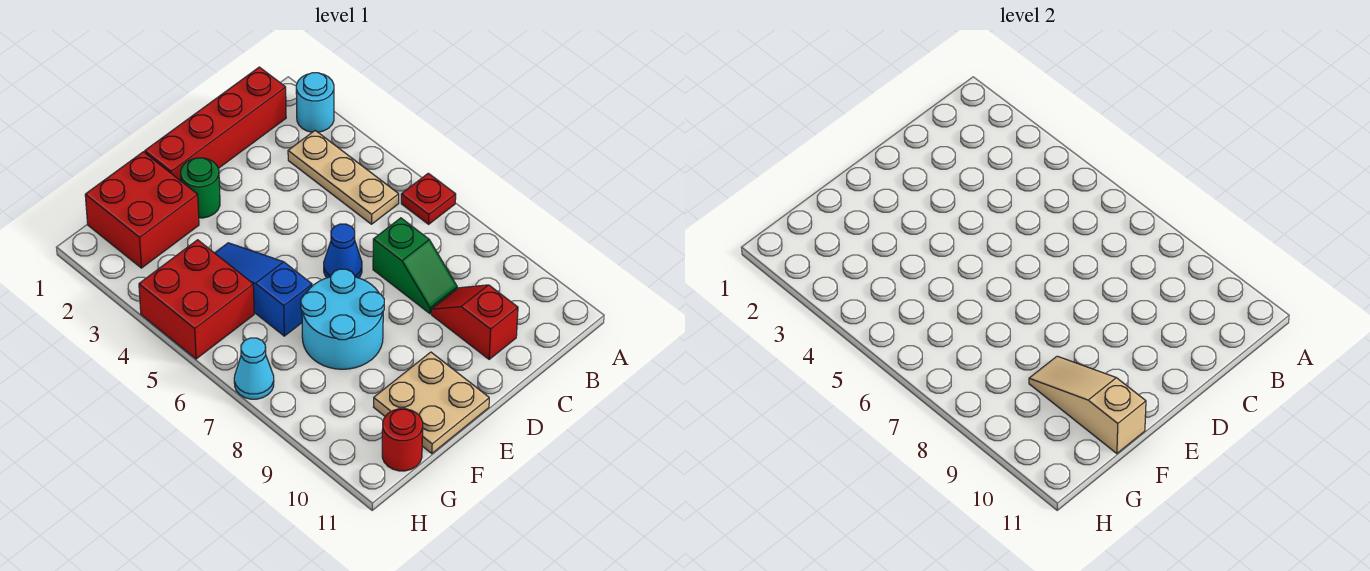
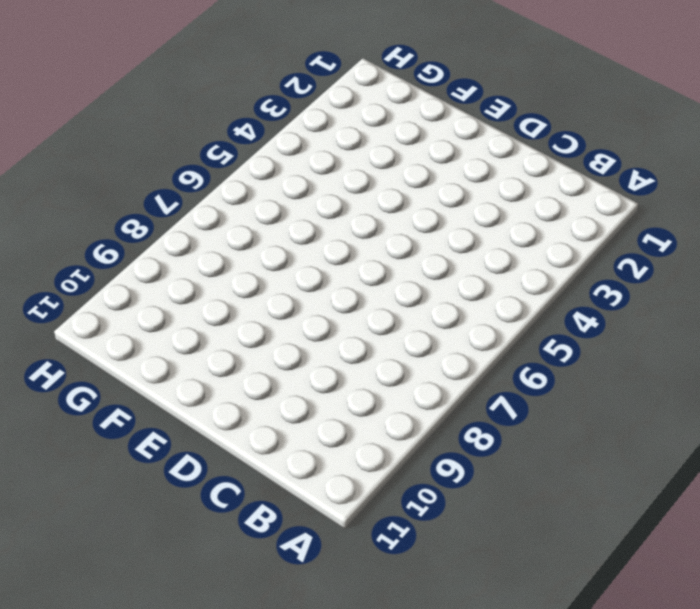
none -> cyan 1x1 round brick [296,73,334,132]
none -> red 1x1 plate [401,173,456,224]
none -> red 1x4 brick [145,67,286,181]

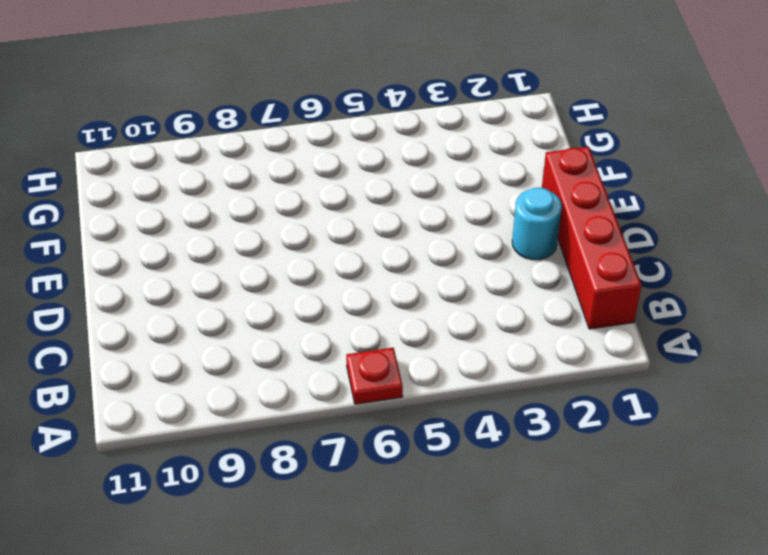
cyan 1x1 round brick [512,188,562,260] -> cyan 1x1 round brick moved to [296,73,334,132]
none -> tan 1x3 plate [288,131,399,224]
none -> green 1x2 slope [373,218,457,314]
none -> red 1x2 slope [431,285,518,359]

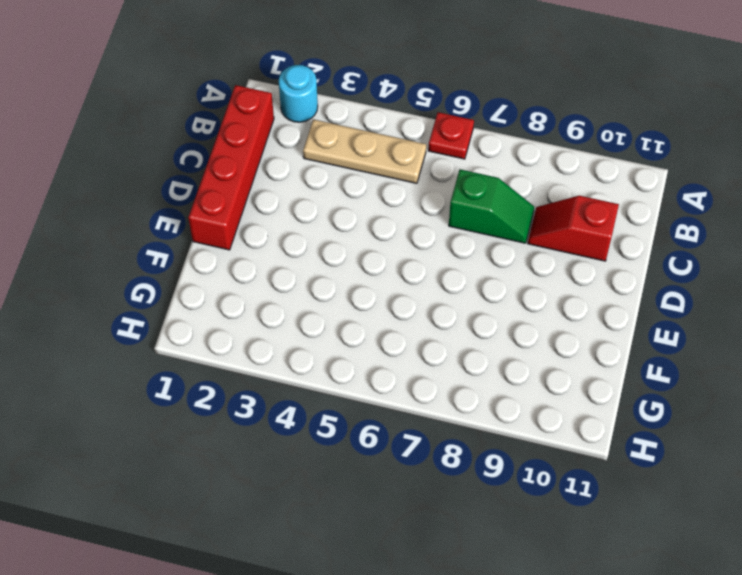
none -> blue 1x1 cone [324,224,362,278]
none -> green 1x1 round brick [181,158,220,218]
none -> cyan 2x2 round brick [301,269,384,369]

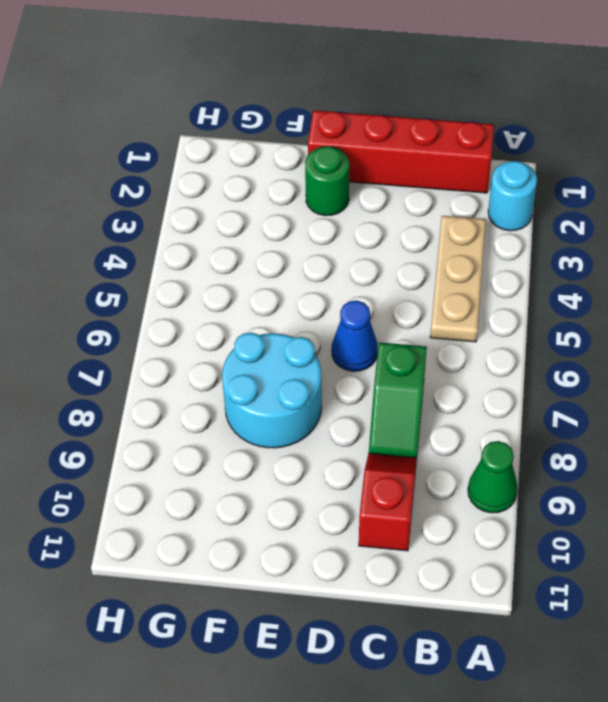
green 1x1 cone [468,441,518,513] -> none
none -> red 1x1 plate [401,173,456,224]
none -> tan 2x2 plate [374,352,489,454]
none -> red 2x2 brick [85,152,199,268]

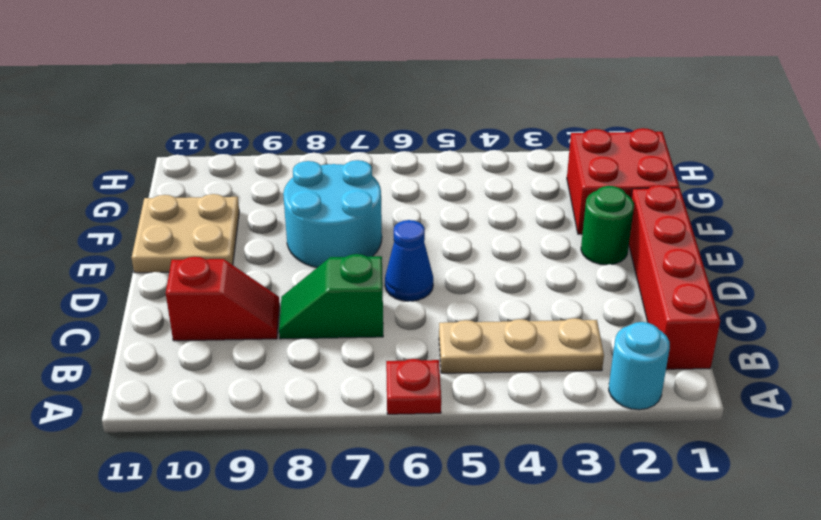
none -> blue 1x3 slope [215,243,312,336]
none -> red 2x2 brick [139,240,254,359]
none -> red 1x1 round brick [382,409,423,471]

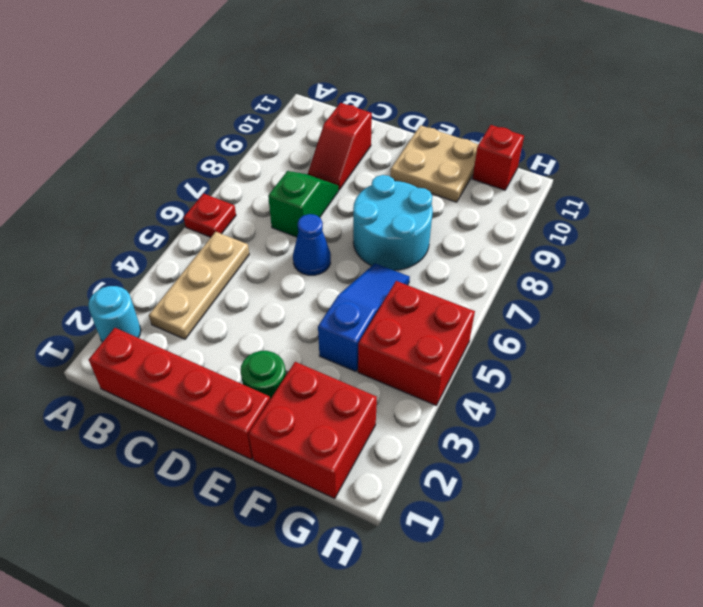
blue 1x3 slope [318,263,410,372] -> blue 1x3 slope turned to [215,243,312,336]
red 1x1 brick [473,125,524,190] -> red 1x1 round brick [382,409,423,471]
none -> cyan 1x1 cone [234,338,274,399]
none -> tan 1x3 slope [1029,356,1146,454]

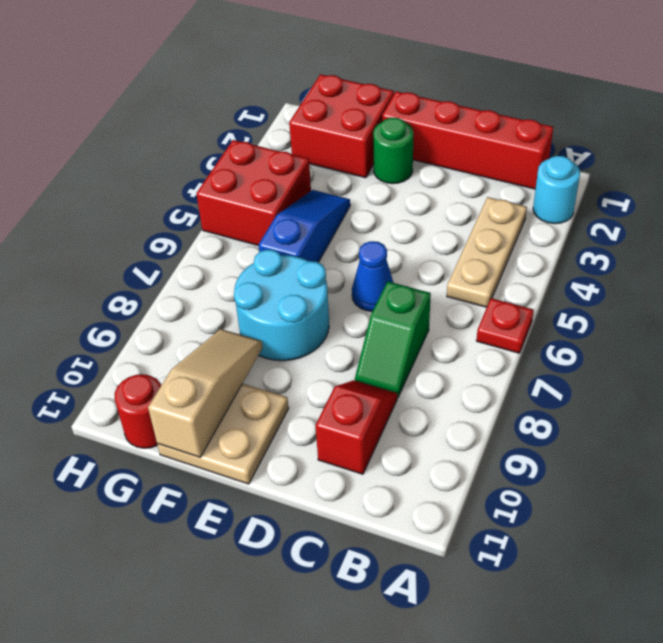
none -> cyan 1x1 cone [234,338,274,399]

